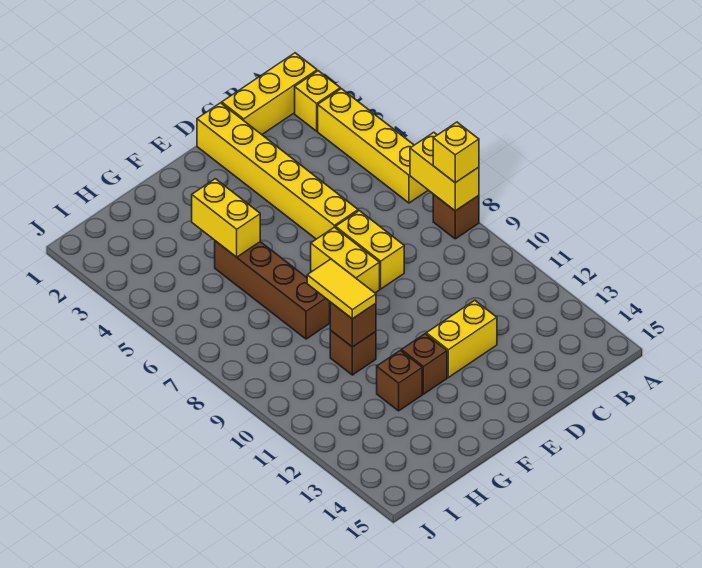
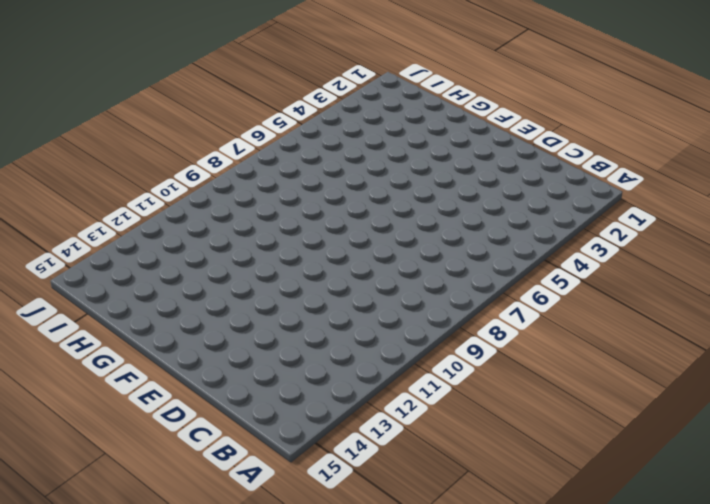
none -> yellow 1x3 brick [222,53,317,135]
none -> yellow 1x1 brick [295,71,340,131]
none -> yellow 1x4 brick [318,89,428,203]

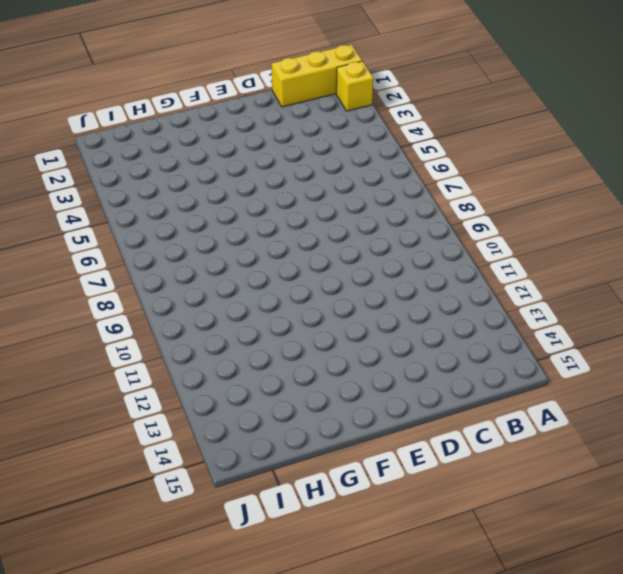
none -> yellow 1x4 brick [318,89,428,203]
none -> brown 1x1 brick [433,194,479,239]
none -> yellow 1x6 brick [197,103,358,239]

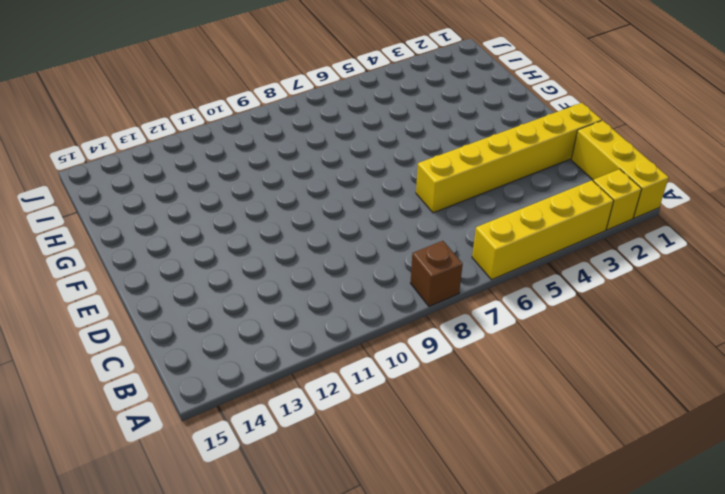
none -> yellow 1x2 brick [336,211,404,289]
none -> yellow 1x2 brick [426,300,497,377]
none -> yellow 1x2 brick [311,227,380,293]

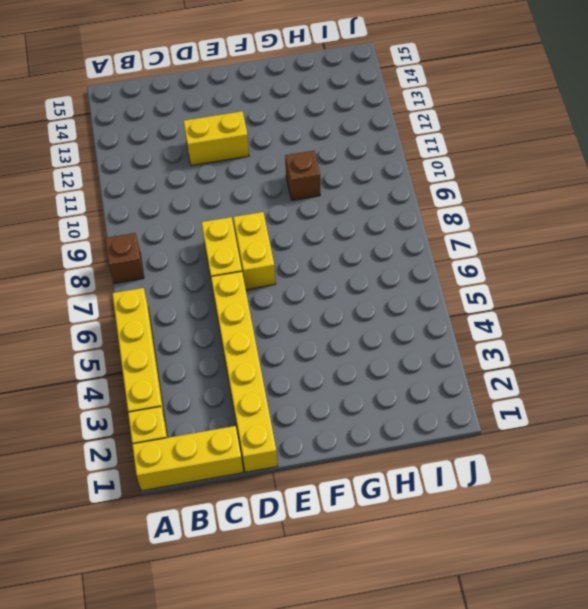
none -> brown 1x1 brick [401,334,447,394]
none -> brown 1x4 brick [215,241,330,339]
none -> brown 1x1 brick [377,350,422,411]

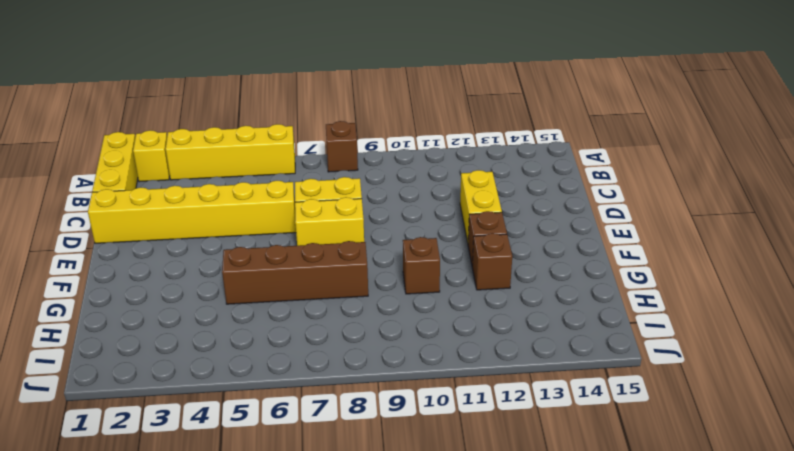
none -> yellow 1x2 brick [410,132,479,211]
none -> yellow 1x2 brick [192,179,260,257]
none -> brown 1x1 brick [330,302,376,347]

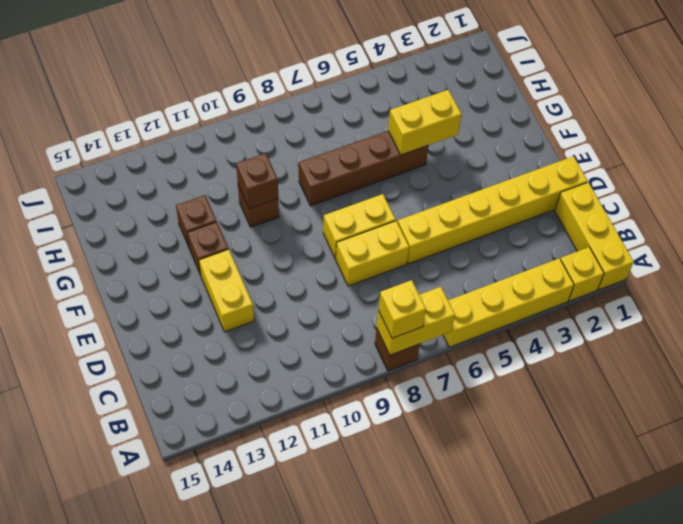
none -> yellow 1x2 tile [307,259,376,319]

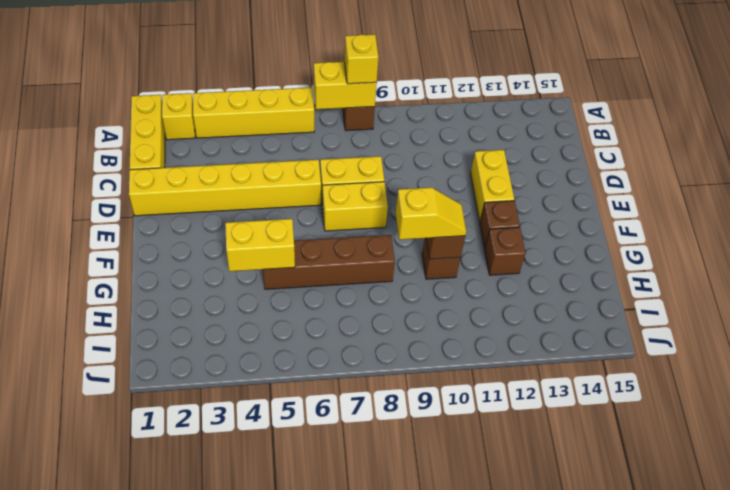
yellow 1x2 slope [396,187,466,240] -> yellow 1x2 tile [307,259,376,319]

